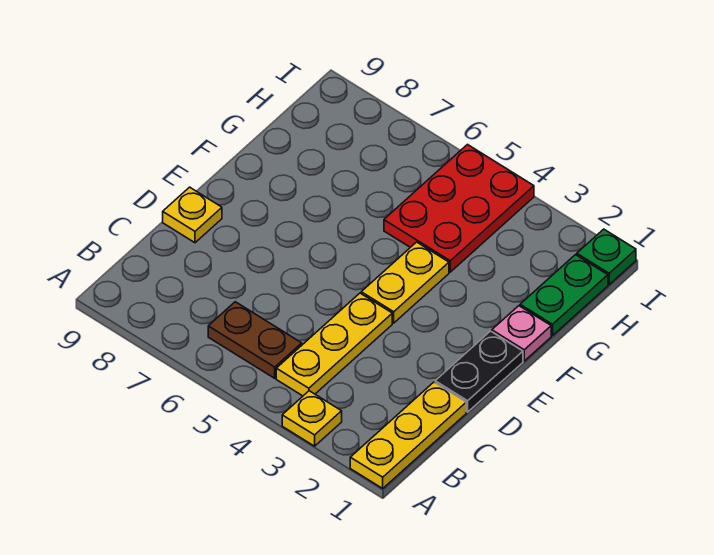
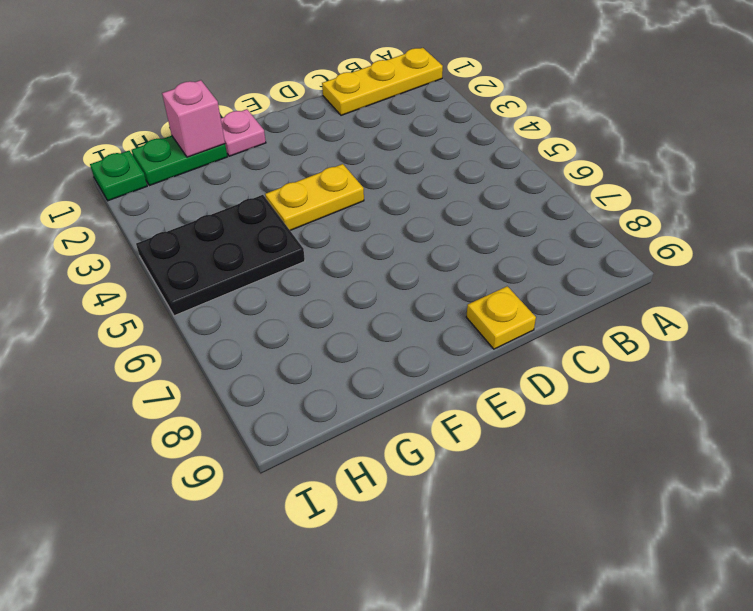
pink 1x1 brick [162,80,225,157] -> none
black 2x3 plate [136,195,305,316] -> red 2x3 plate [384,145,534,272]
none -> yellow 1x1 plate [282,391,342,446]
none -> yellow 1x3 plate [276,293,392,396]

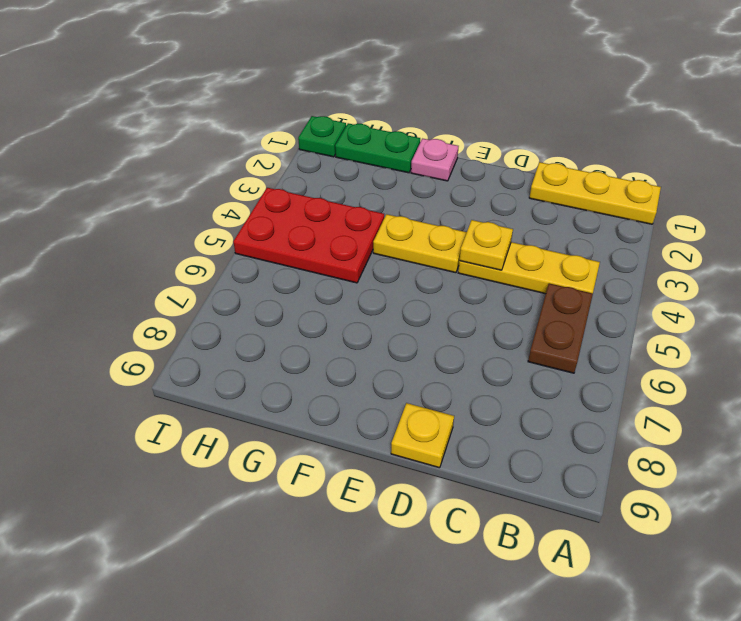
yellow 1x1 plate [460,220,513,270] -> yellow 1x1 plate moved to [282,391,342,446]
none -> black 1x2 plate [435,331,523,412]

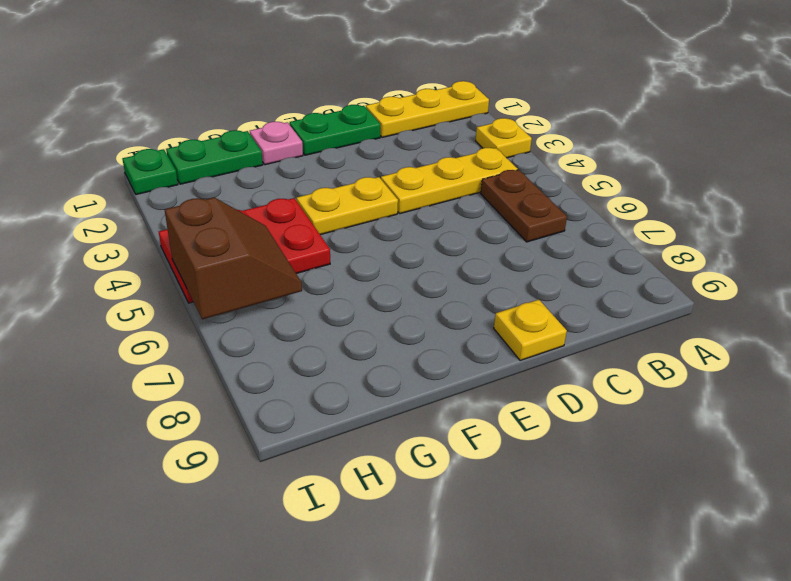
green 1x2 plate [290,105,380,155] -> black 1x2 plate [435,331,523,412]
brown 2x2 slope [165,198,302,319] -> none

